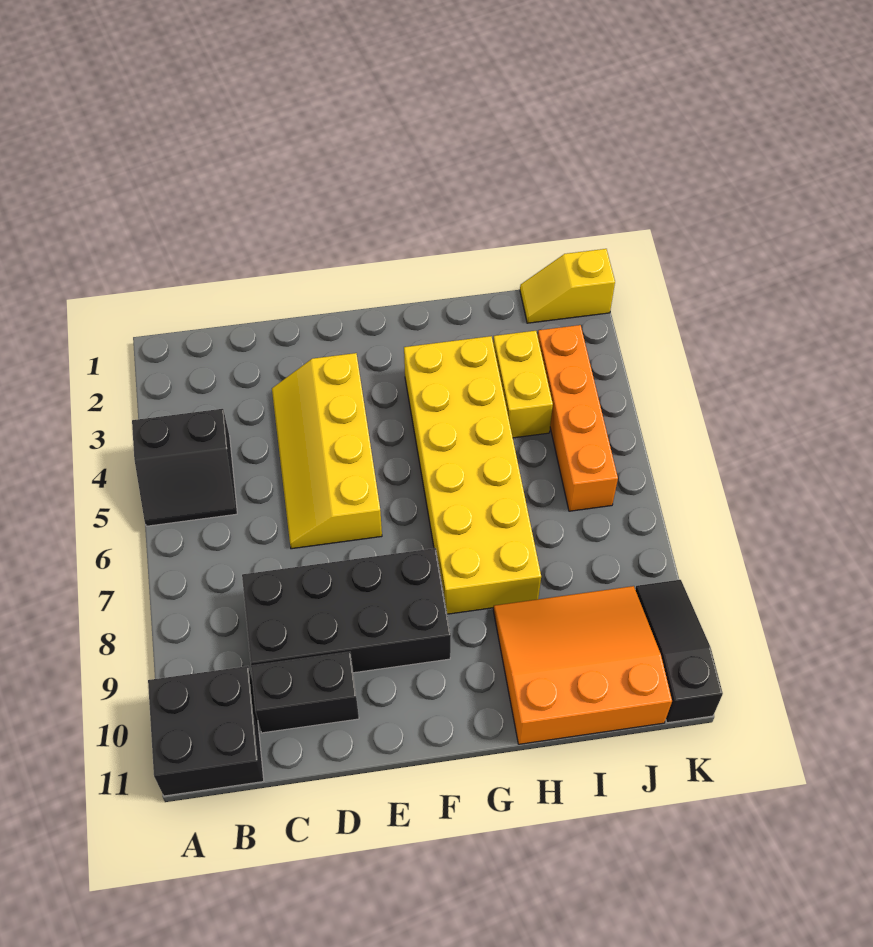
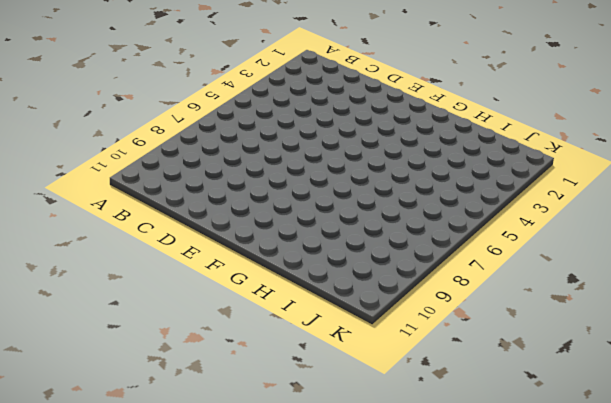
none -> black 2x2 slope [132,409,237,526]
none -> black 2x2 brick [148,666,264,796]

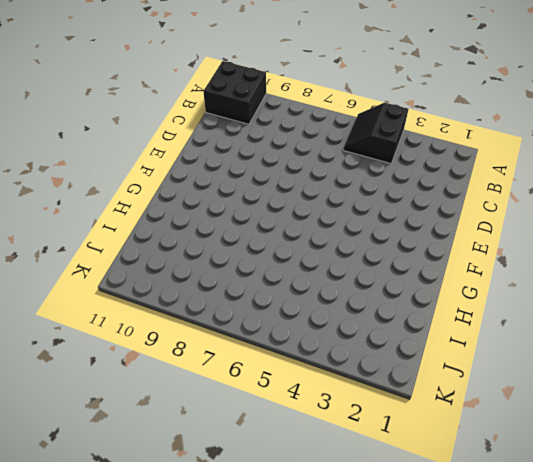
none -> black 2x4 brick [242,548,451,673]
none -> black 1x2 brick [251,652,359,733]

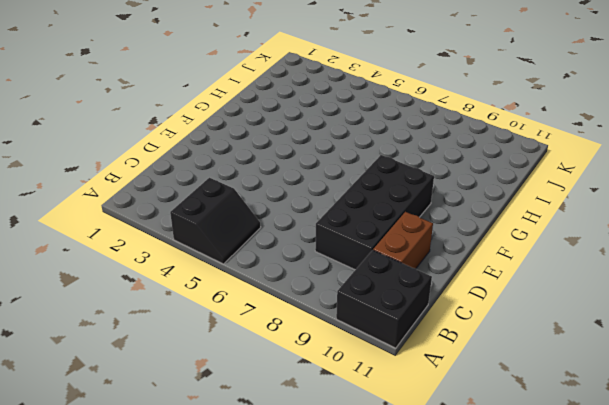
brown 1x2 brick [373,212,433,269] -> black 1x2 brick [251,652,359,733]
none -> yellow 2x4 slope [272,353,382,549]
none -> yellow 2x6 brick [404,336,541,614]

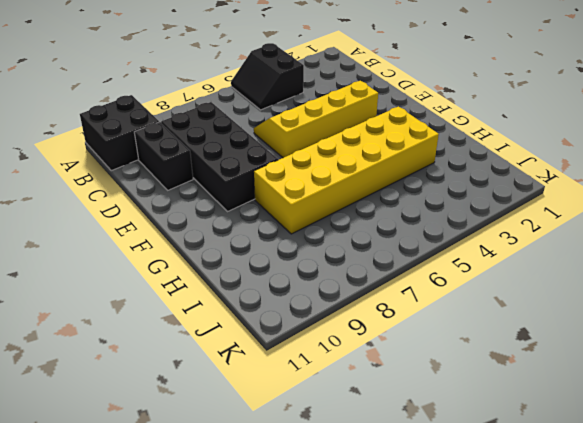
none -> orange 3x3 slope [493,586,672,744]
none -> yellow 1x2 brick [493,331,553,438]

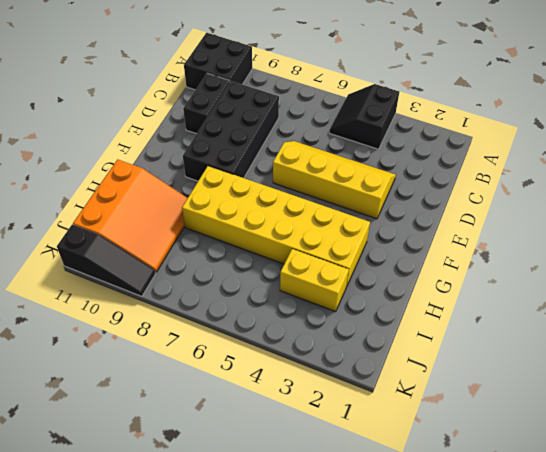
none -> yellow 1x2 slope [520,249,615,323]
none -> orange 1x4 brick [538,325,618,511]

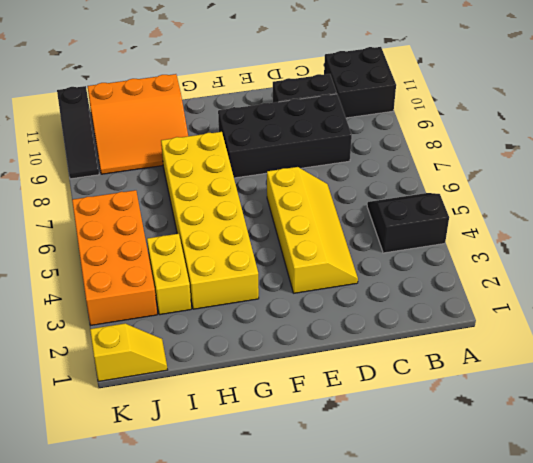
orange 2x4 brick [72,190,157,325] -> orange 1x4 brick [538,325,618,511]

